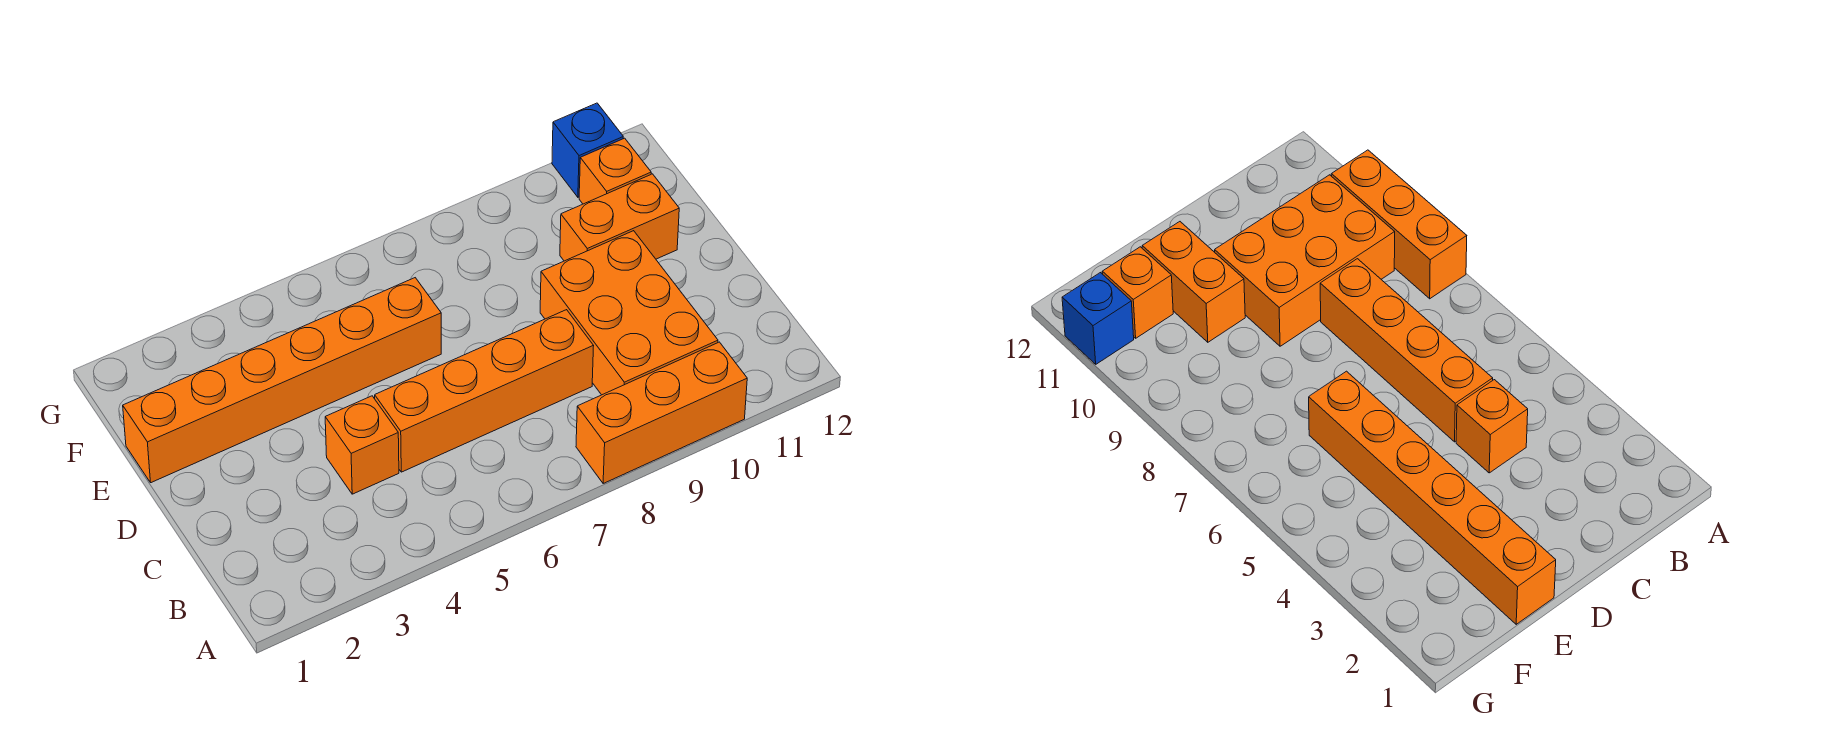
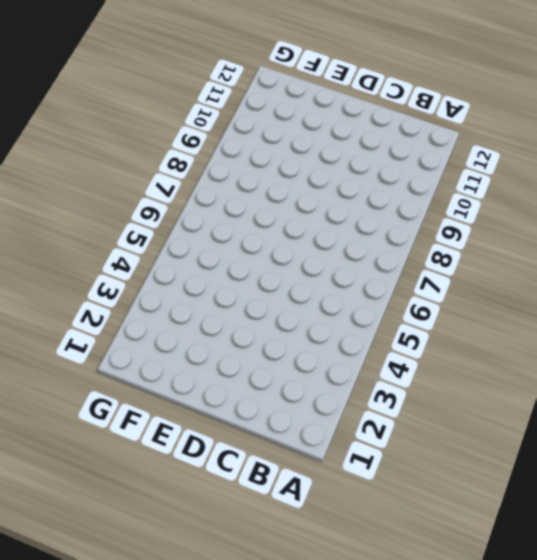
none -> orange 1x3 brick [576,342,747,483]
none -> orange 2x3 brick [540,231,718,395]

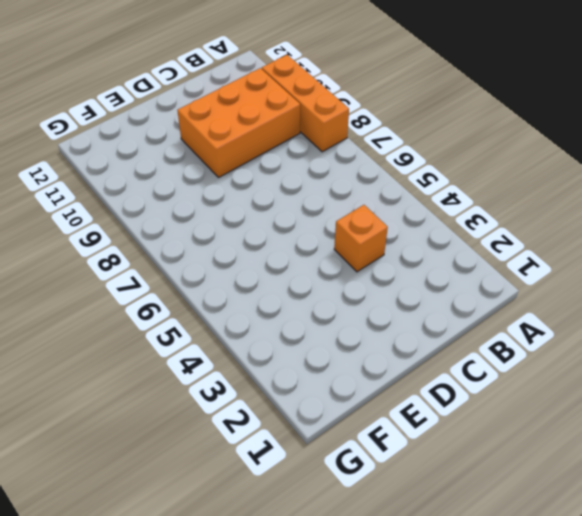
none -> orange 1x4 brick [375,310,593,472]
none -> orange 1x6 brick [123,278,441,483]

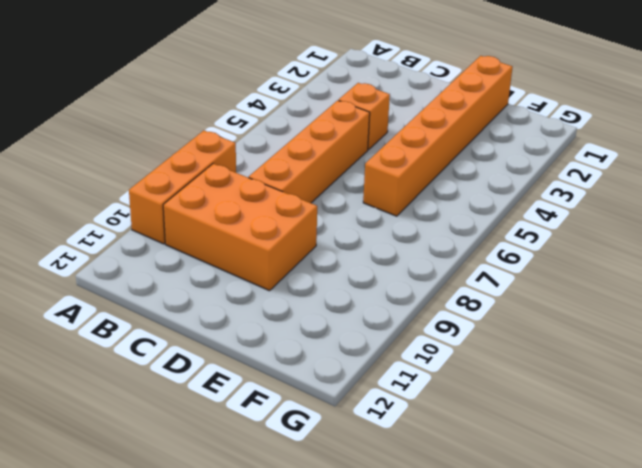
none -> orange 1x2 brick [560,174,679,261]
none -> orange 1x1 brick [579,138,651,204]

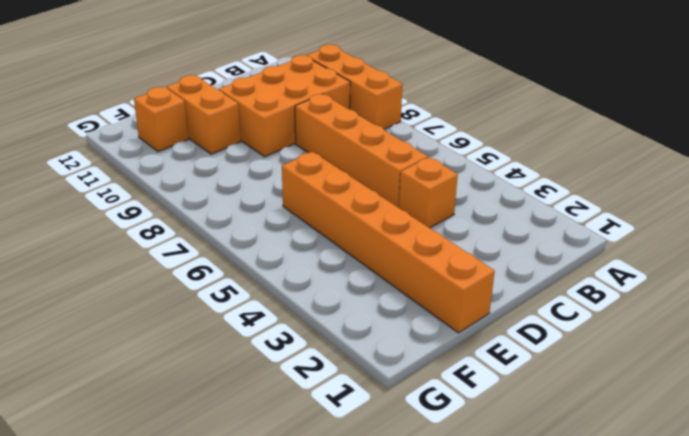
none -> blue 1x1 brick [552,103,623,197]

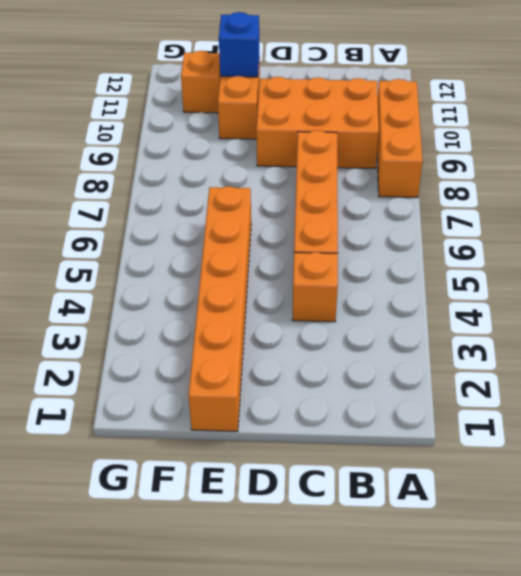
blue 1x1 brick [219,12,259,77] -> blue 1x1 brick moved to [552,103,623,197]

